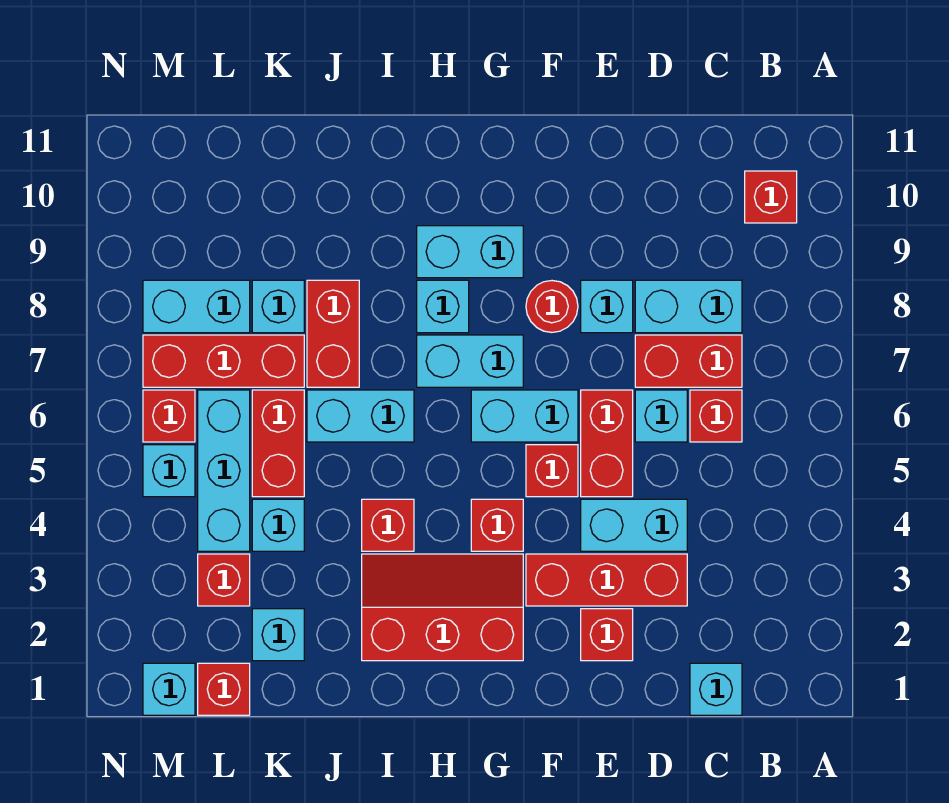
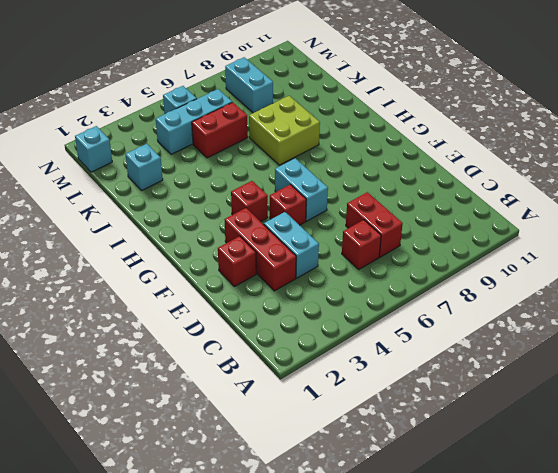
lime 2x2 brick [249,96,320,165] -> red 1x2 brick [307,280,359,387]
none -> red 1x1 brick [745,171,797,223]
none -> cyan 1x1 brick [690,663,742,715]
none -> cyan 1x2 brick [635,280,742,333]
none -> cyan 1x1 brick [635,390,687,442]

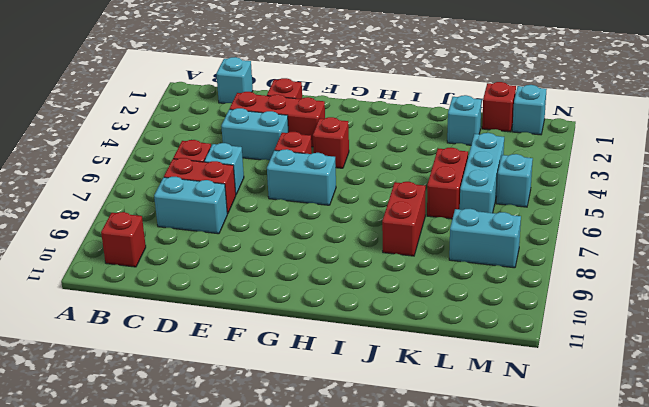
none -> red 1x2 brick [581,390,633,497]
none -> cyan 1x1 brick [581,280,633,333]
none -> red 1x1 round brick [526,281,578,332]
none -> red 2x3 slope [362,554,523,661]

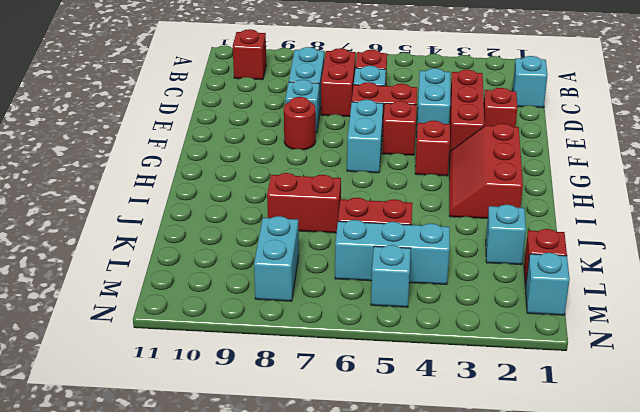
none -> cyan 1x2 brick [417,335,523,387]
none -> cyan 1x2 brick [417,226,523,278]
none -> cyan 1x1 brick [417,280,469,333]
none -> red 1x1 brick [362,499,414,551]

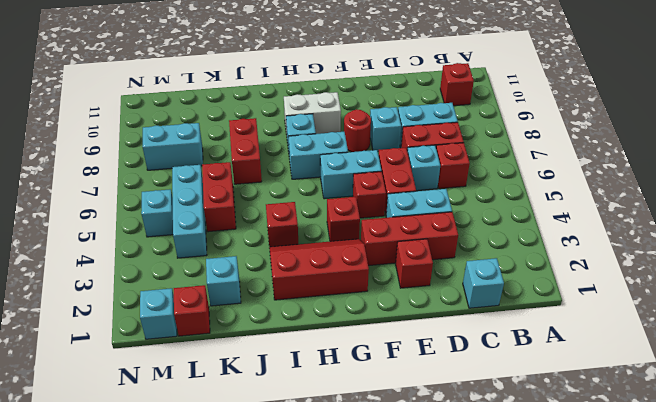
white 1x2 brick [284,92,341,134] -> cyan 1x2 brick [417,226,523,278]
none -> cyan 1x2 brick [307,390,414,442]
none -> cyan 1x1 brick [252,499,304,551]
none -> red 1x3 brick [143,335,304,387]
none -> cyan 1x1 brick [252,280,304,333]

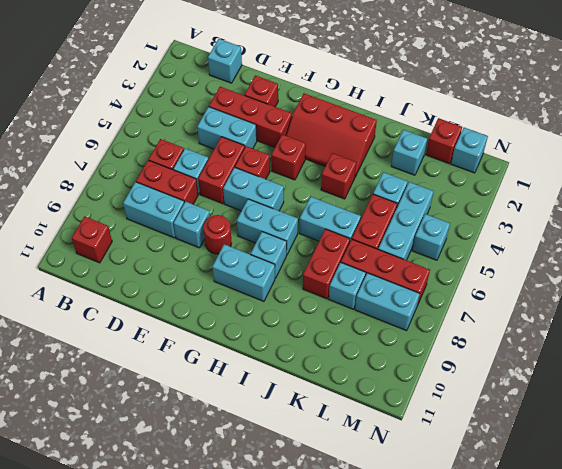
none -> red 1x1 brick [198,554,250,606]
none -> red 1x1 brick [143,390,195,442]

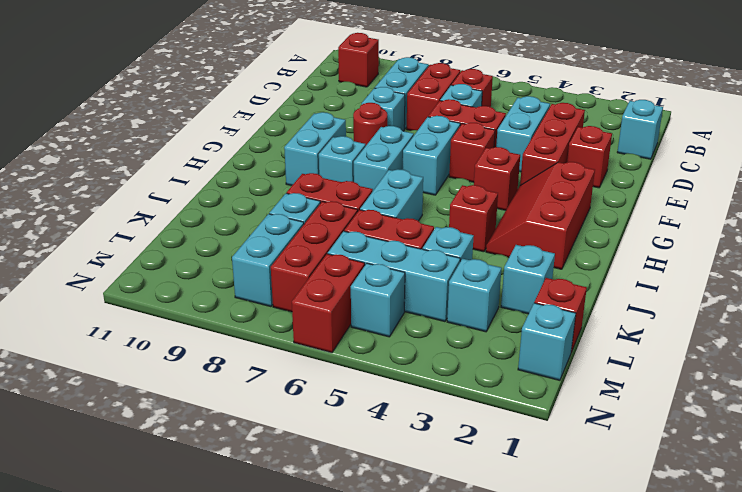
cyan 1x1 brick [447,259,502,332] -> red 1x1 brick [198,554,250,606]
red 1x2 brick [292,254,365,353] -> red 1x1 brick [143,390,195,442]

